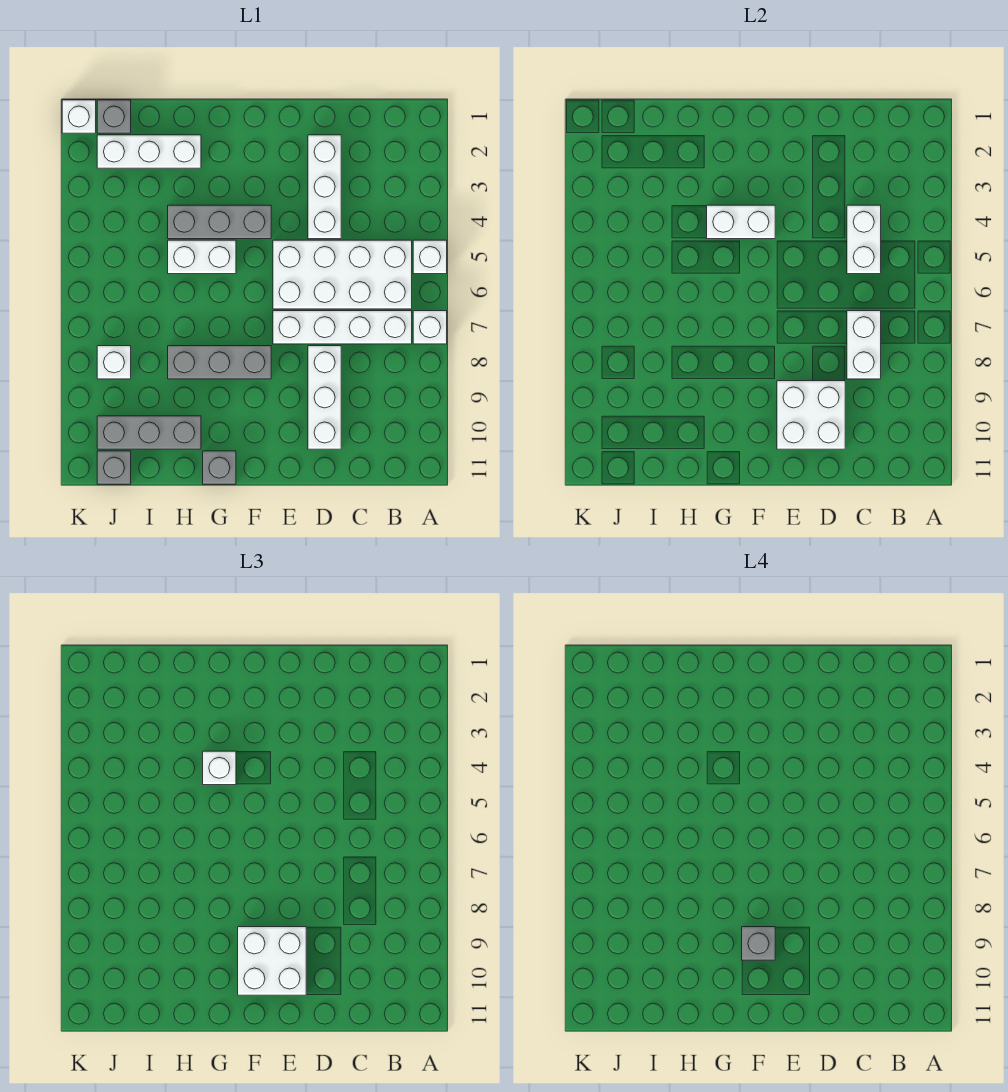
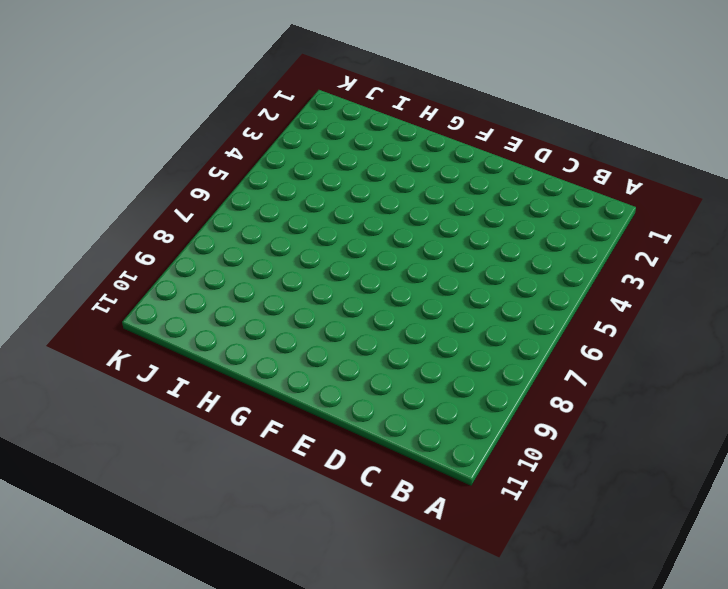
none -> white 1x1 brick [413,240,447,274]
none -> white 1x1 brick [413,311,447,344]
none -> white 2x4 brick [273,240,412,309]

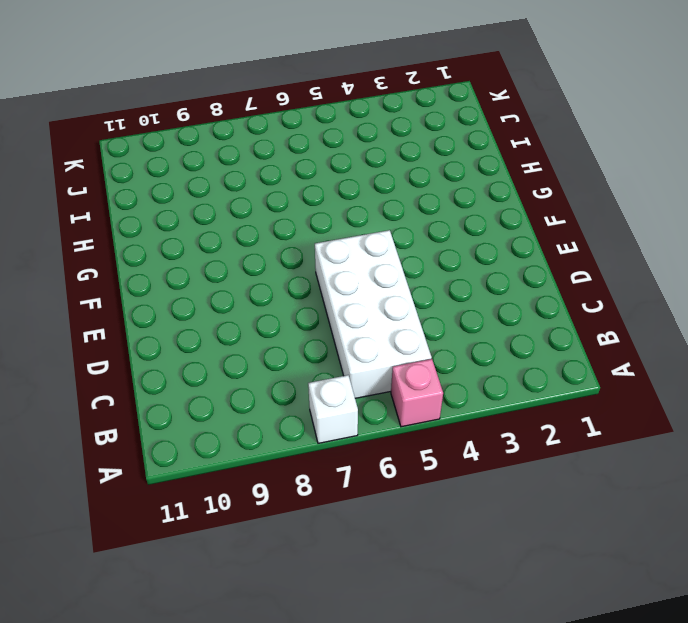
pink 1x1 brick [391,359,443,427] -> white 1x1 brick [413,240,447,274]
none -> white 1x4 brick [273,311,412,344]
none -> white 1x3 brick [308,135,341,239]
none -> white 1x3 brick [308,346,341,449]

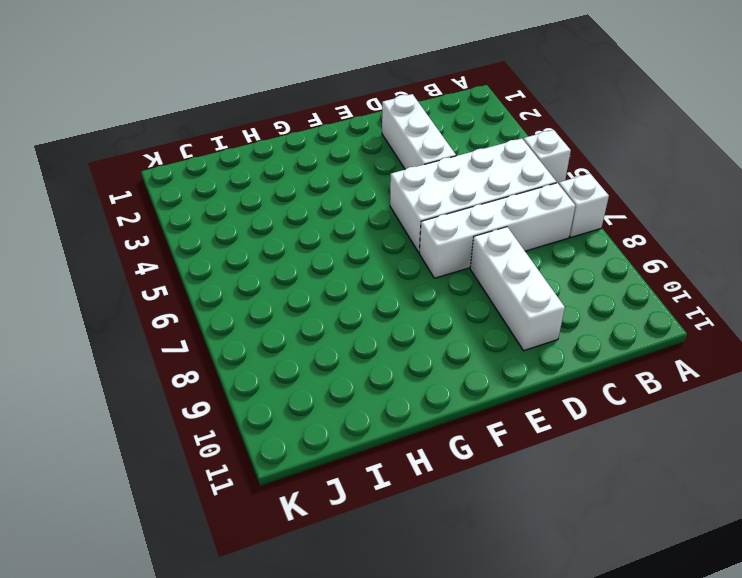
none -> grey 1x3 brick [168,205,271,239]
none -> grey 1x3 brick [168,346,271,379]
none -> white 1x2 brick [168,240,236,274]

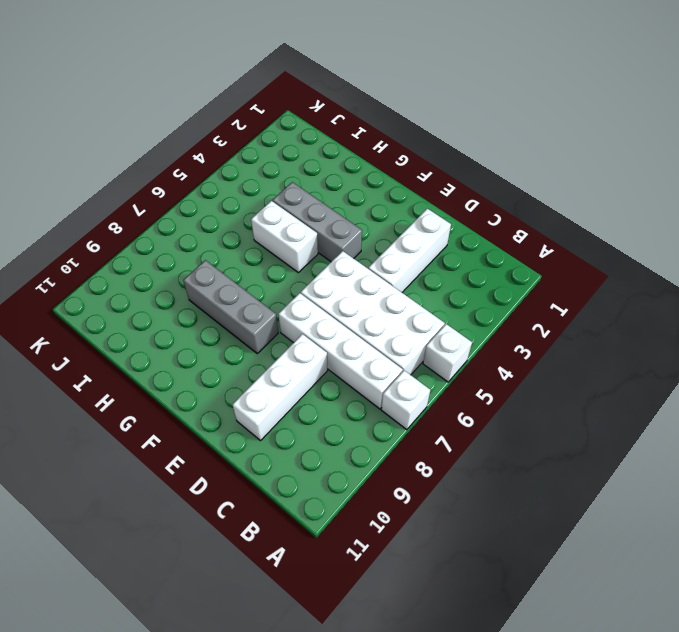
none -> grey 1x1 brick [203,451,236,484]
none -> white 1x3 brick [97,135,201,168]
none -> grey 1x3 brick [97,416,201,449]

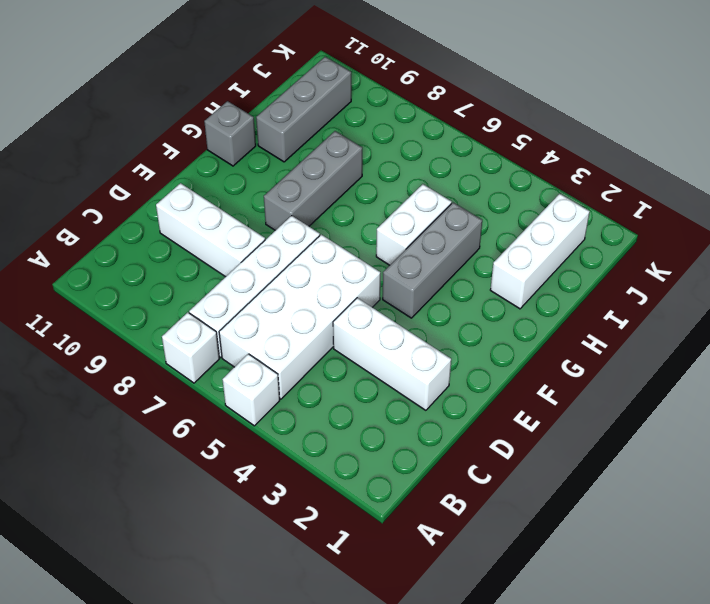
none -> grey 1x1 brick [97,100,131,133]
none -> white 1x1 brick [97,346,131,379]
none -> grey 1x1 brick [97,451,131,484]

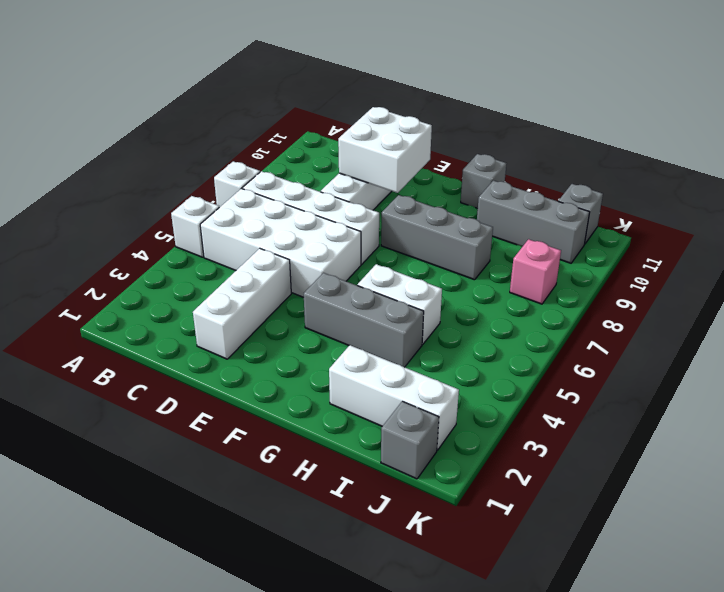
pink 1x1 brick [510,239,561,304] -> white 1x1 brick [97,346,131,379]
none -> white 1x1 brick [62,100,96,133]
none -> white 1x2 brick [847,205,881,274]
none -> white 1x2 brick [847,311,881,379]

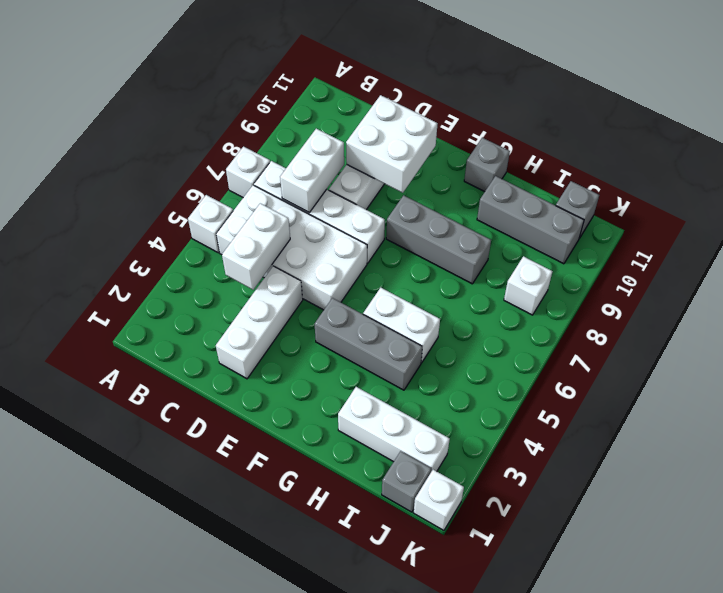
none -> white 1x2 brick [707,205,775,239]
none -> white 2x2 brick [238,927,306,995]
none -> white 1x1 brick [203,751,236,785]

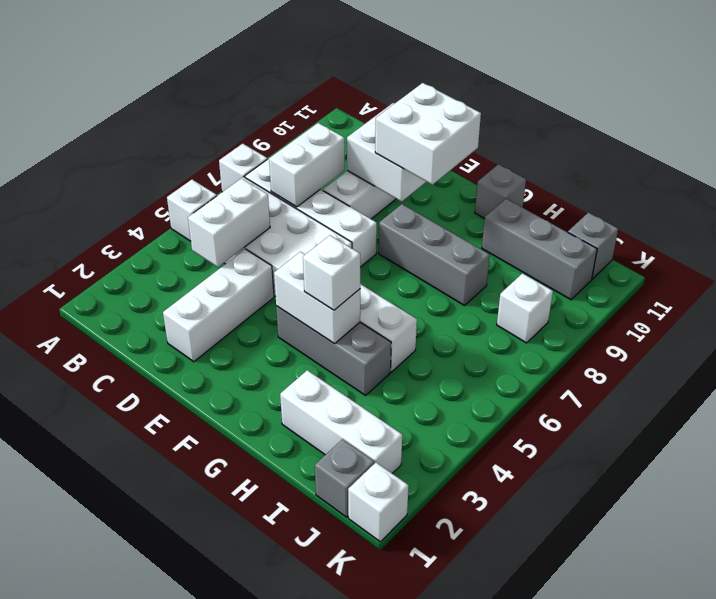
none -> grey 1x1 brick [742,927,775,960]

